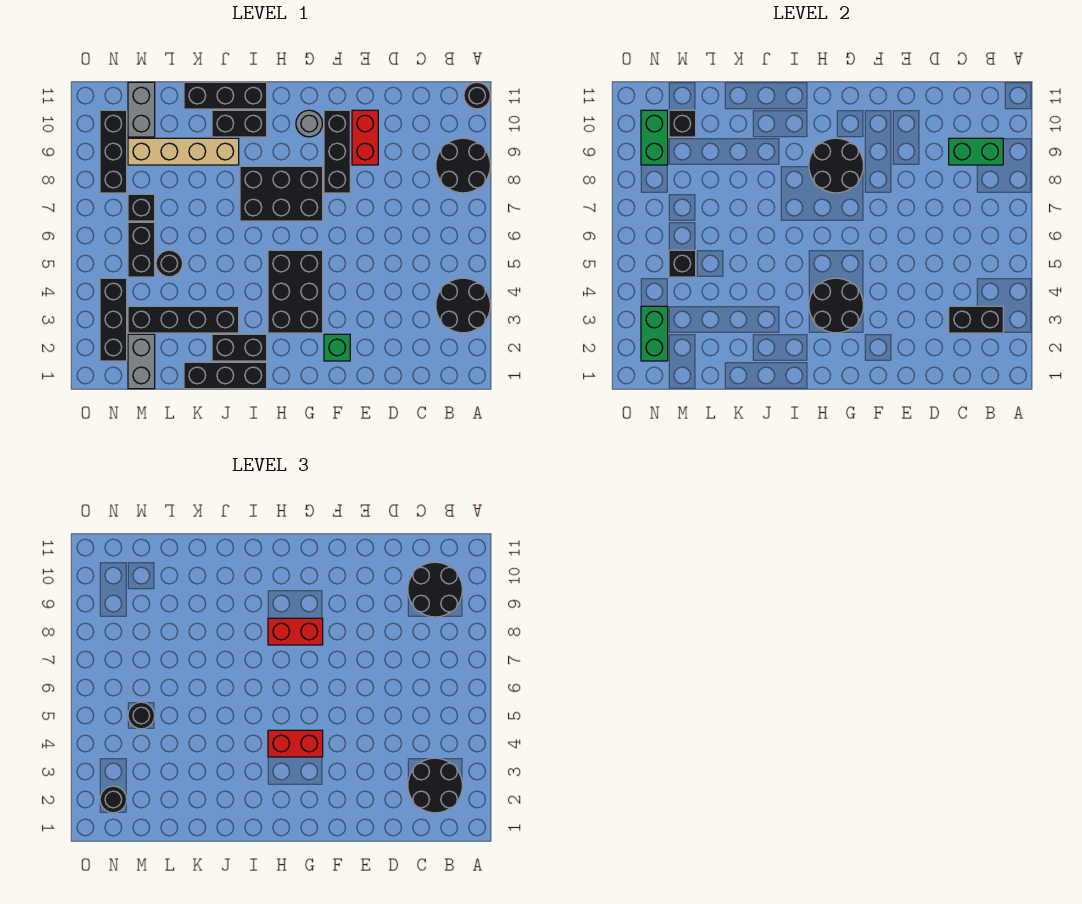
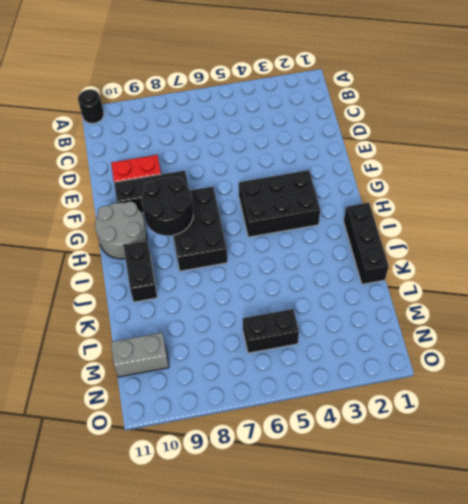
grey 2x2 round brick [95,202,147,259] -> grey 1x1 round brick [296,110,322,137]
none -> black 2x2 round brick [436,278,490,333]
none -> black 2x2 round brick [436,138,490,193]
none -> green 1x1 brick [324,334,350,361]
none -> black 1x2 brick [212,334,267,361]

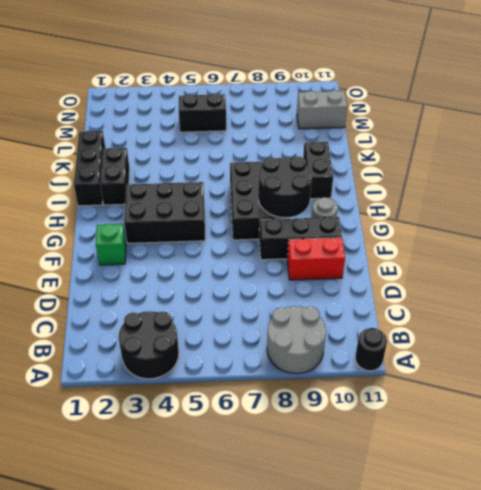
grey 2x2 round brick [267,306,326,374] -> black 2x2 round brick [436,138,490,193]
none -> black 1x3 brick [184,82,267,109]
none -> black 1x4 brick [128,306,239,333]
none -> tan 1x4 brick [128,138,239,165]
none -> black 1x1 round brick [156,250,183,277]

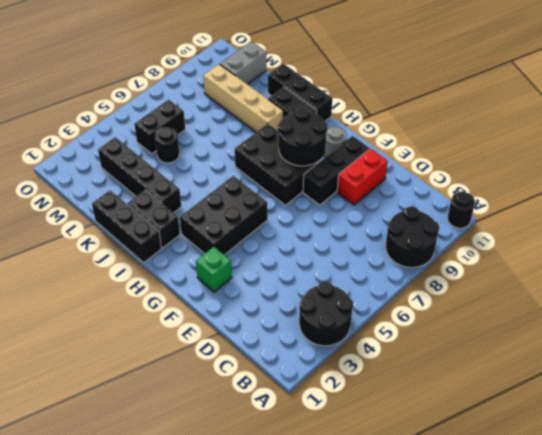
none -> grey 1x2 brick [128,334,155,389]
none -> black 1x1 brick [128,194,155,221]
none -> black 1x3 brick [100,278,127,361]
none -> black 1x3 brick [100,110,127,193]

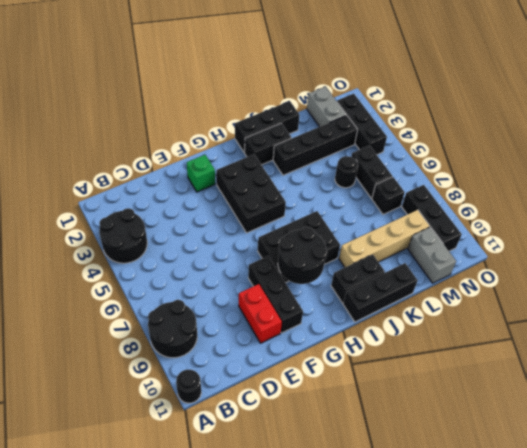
none -> grey 1x1 round brick [296,110,322,137]
none -> black 1x2 brick [949,306,1003,333]
none -> green 1x2 brick [949,138,1003,165]
none -> black 2x2 round brick [809,278,863,333]

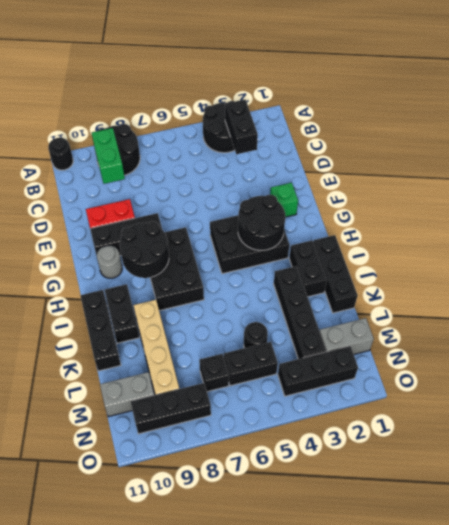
none -> black 1x1 brick [669,250,696,277]
none -> black 1x1 brick [669,110,696,137]
none -> green 1x2 brick [641,306,668,361]
none -> green 1x2 brick [641,110,668,165]

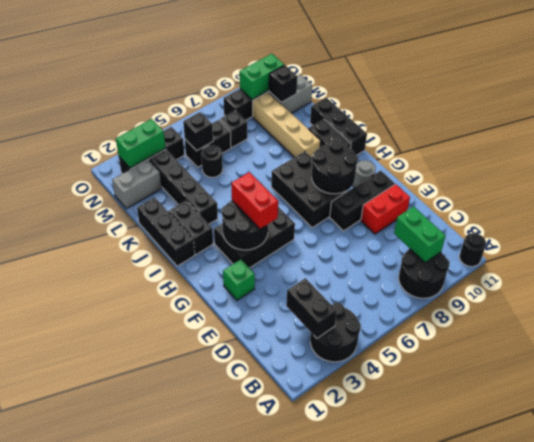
none -> black 2x2 round brick [408,758,462,813]
none -> black 2x2 round brick [408,562,462,617]
none -> red 1x2 brick [268,618,323,645]
none -> black 1x1 round brick [128,702,155,729]

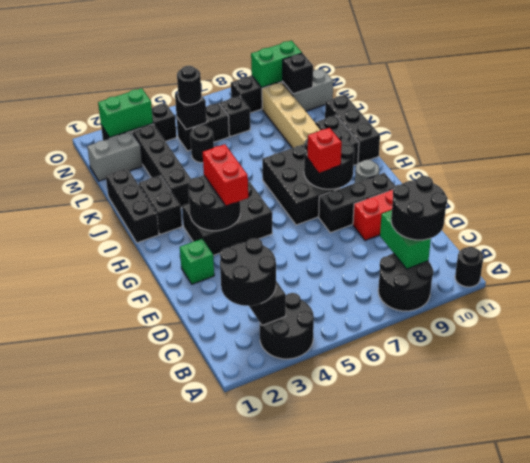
red 1x1 brick [308,128,342,173] -> red 1x2 brick [268,618,323,645]
none -> black 1x1 round brick [100,786,127,813]

